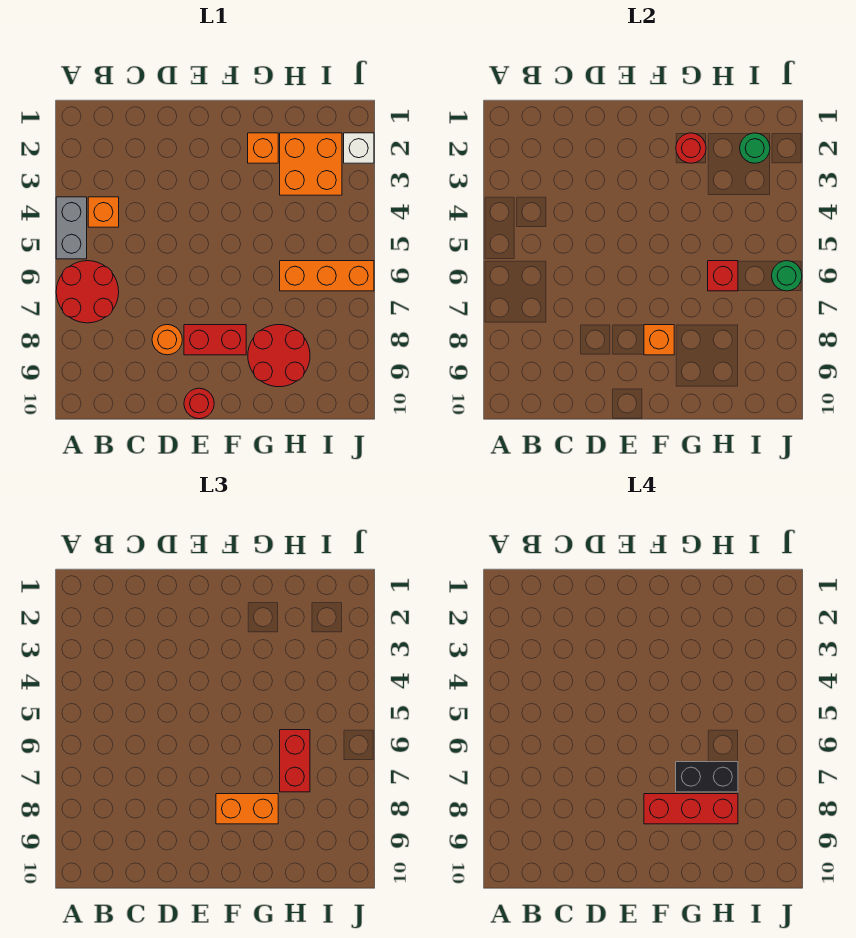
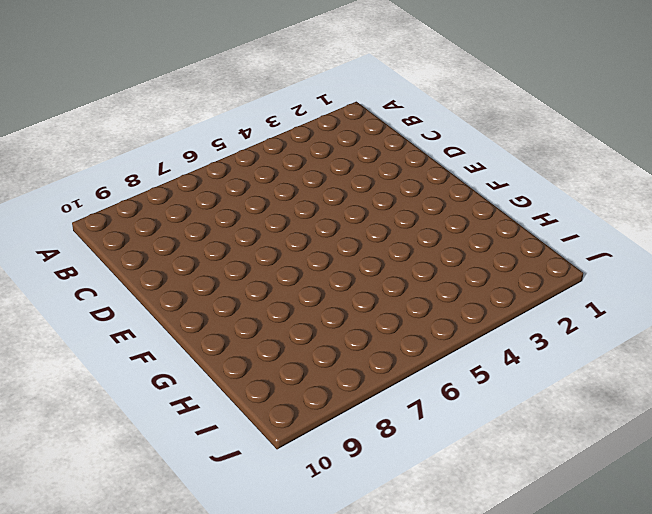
none -> grey 1x2 brick [56,197,87,259]
none -> red 2x2 round brick [56,261,119,323]
none -> orange 1x1 brick [88,197,119,227]

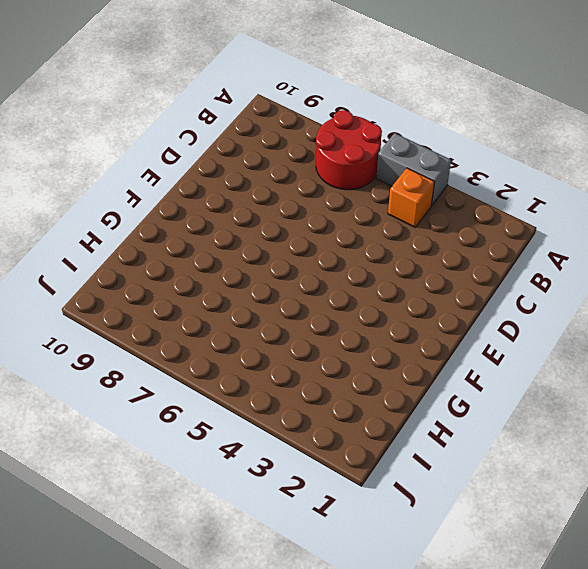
none -> orange 1x1 round brick [152,325,182,355]
none -> red 1x2 brick [184,325,246,355]
none -> red 1x1 round brick [184,388,214,419]

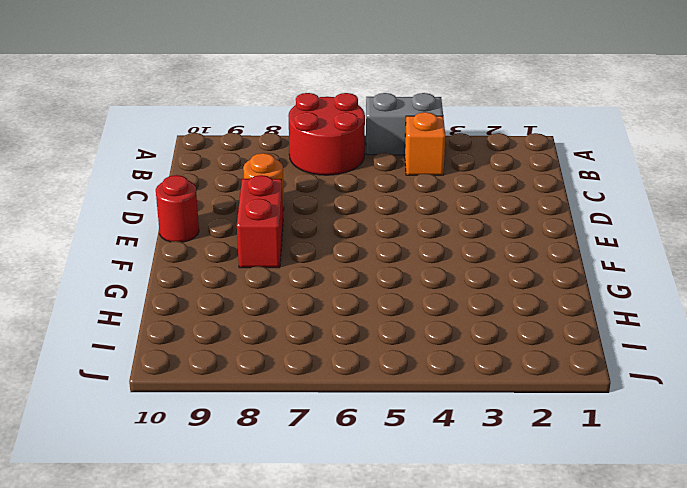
none -> orange 1x1 brick [248,133,278,163]
none -> red 2x2 round brick [248,325,310,387]
none -> orange 2x2 brick [280,133,342,195]

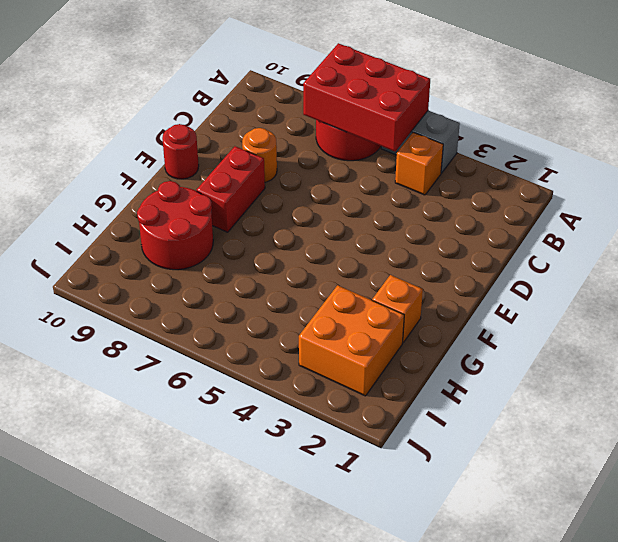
red 2x3 brick [303,43,430,151] -> none
none -> orange 1x3 brick [280,261,374,291]
none -> white 1x1 brick [344,133,374,163]
none -> orange 1x1 brick [644,325,674,355]

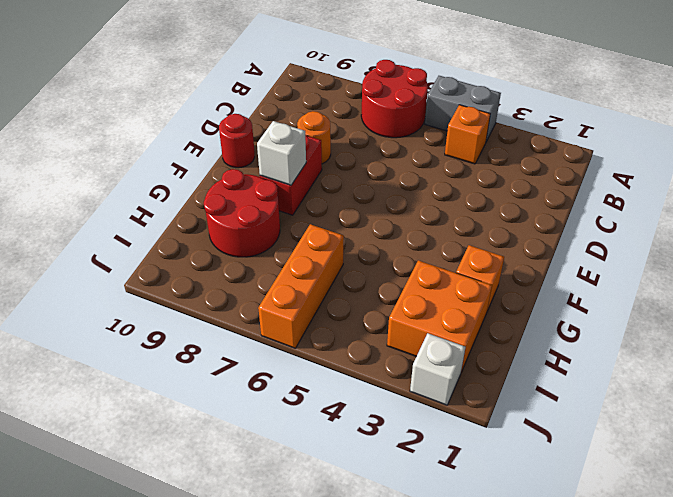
white 1x1 brick [257,121,306,185] -> orange 1x1 brick [644,325,674,355]
none -> red 1x1 round brick [676,133,706,163]
none -> red 1x1 brick [708,261,738,291]
none -> green 1x1 round brick [740,133,770,163]

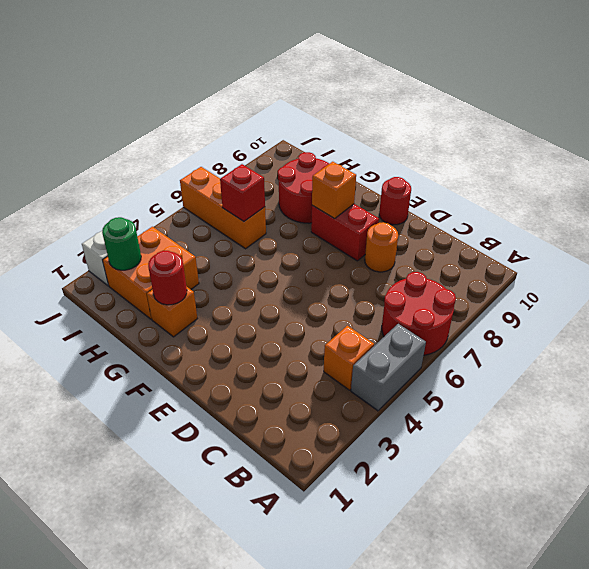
none -> green 1x1 round brick [772,261,802,291]
none -> orange 1x2 brick [216,794,278,824]
none -> red 1x2 brick [280,730,310,792]

